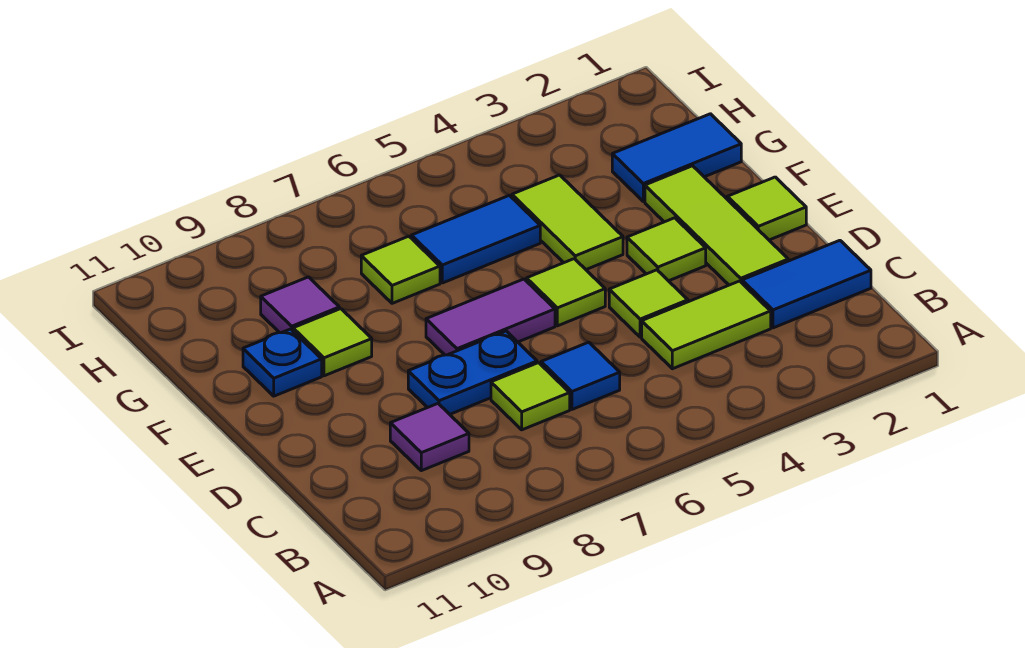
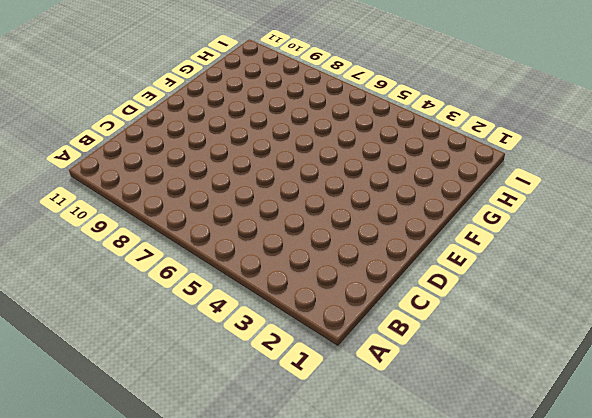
none -> blue 1x2 tile [742,240,871,328]
none -> lime 1x2 tile [642,281,771,369]
none -> blue 1x1 tile [541,342,620,409]

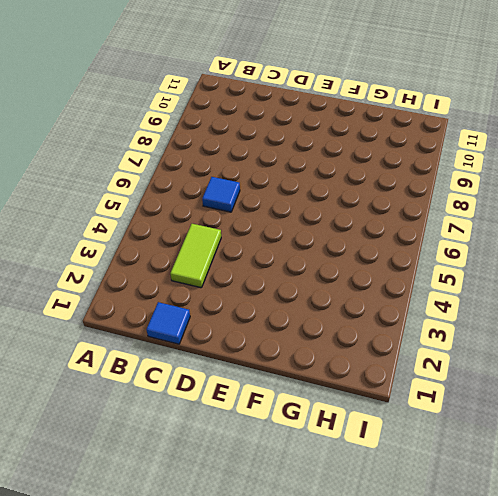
blue 1x1 tile [146,302,190,344] -> blue 1x2 tile [742,240,871,328]
none -> lime 1x1 tile [491,363,570,430]
none -> purple 1x1 tile [390,404,469,471]
none -> lime 1x3 tile [645,166,788,285]

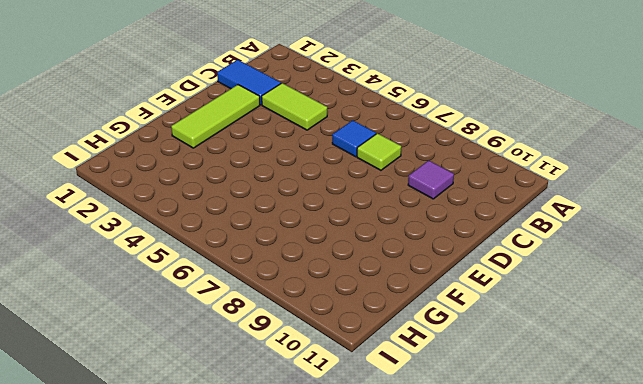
none -> lime 1x1 tile [609,270,688,337]
none -> blue 1x2 plate [408,331,537,414]
none -> lime 1x1 tile [727,177,806,240]

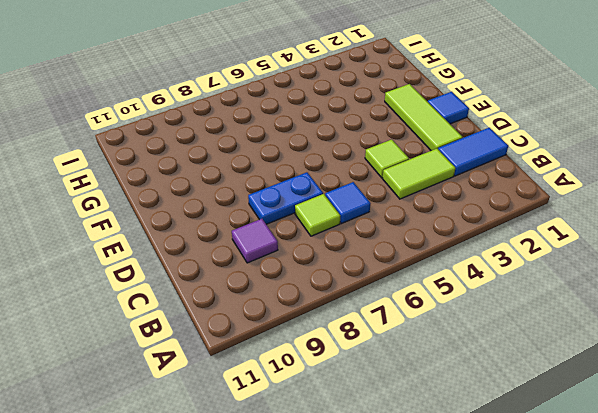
blue 1x1 tile [427,92,469,124] -> lime 1x1 tile [727,177,806,240]
none -> lime 1x1 tile [627,218,706,281]
none -> lime 1x1 tile [527,259,605,326]
none -> purple 1x2 tile [426,279,555,355]

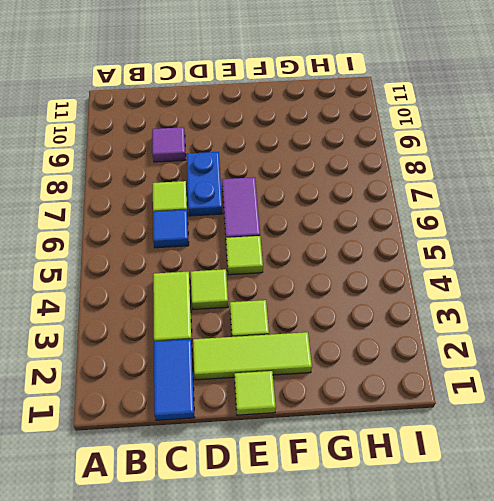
none -> lime 1x2 tile [512,175,623,269]
none -> lime 1x1 tile [293,309,372,376]
none -> blue 1x1 plate [243,329,322,396]

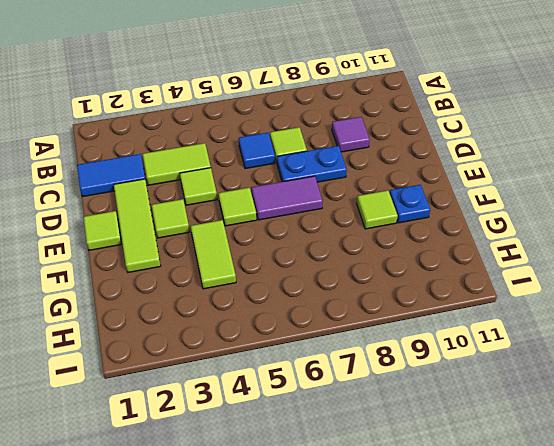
none -> blue 1x2 tile [612,114,741,201]
none -> blue 1x2 tile [411,195,540,283]
none -> lime 1x1 tile [361,236,440,303]

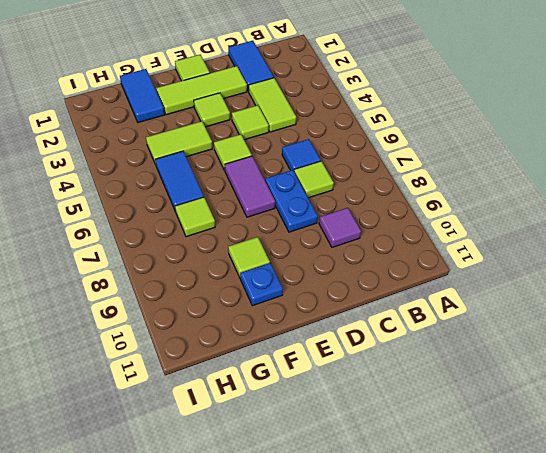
none -> purple 1x1 tile [261,277,339,333]

